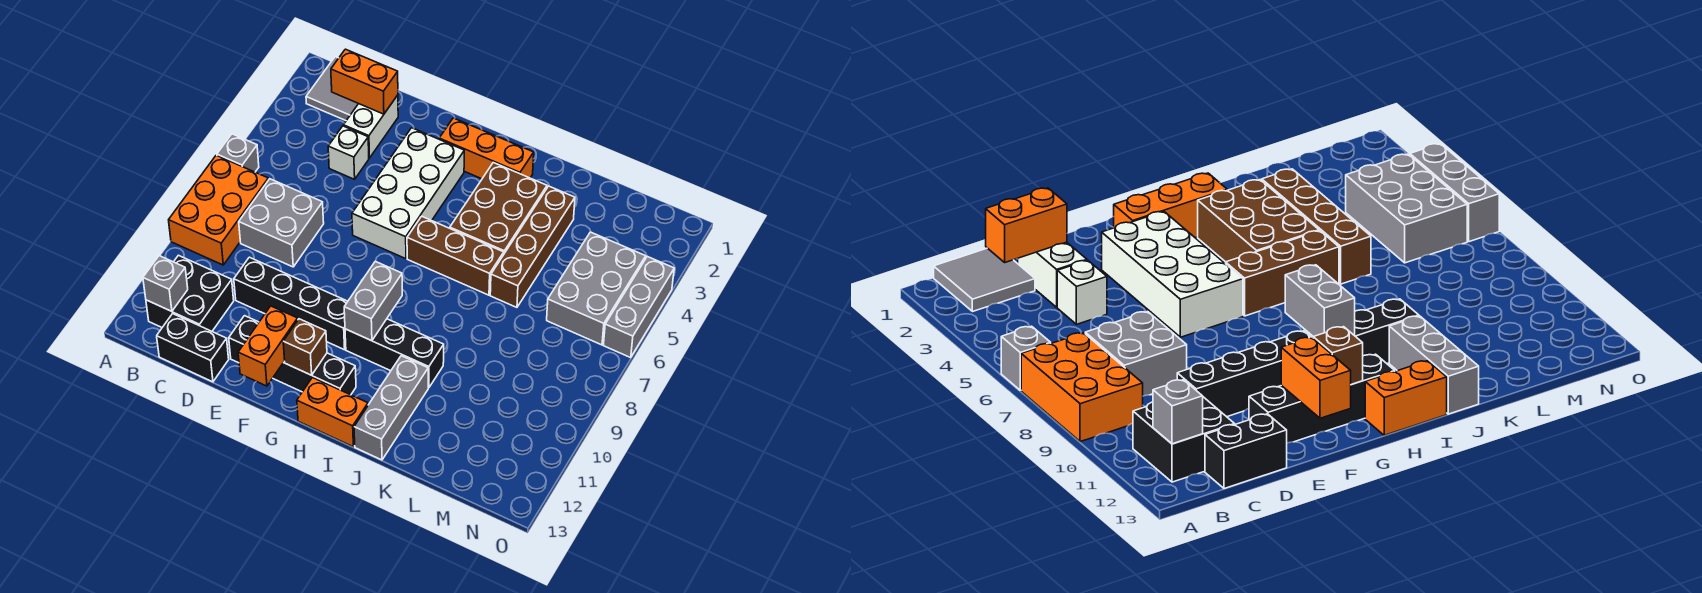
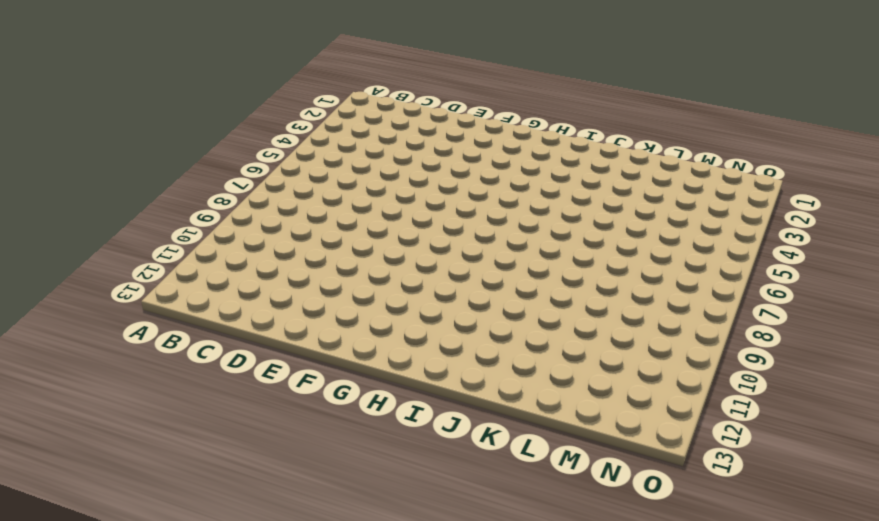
none -> grey 1x1 brick [217,134,259,172]
none -> orange 2x3 brick [169,155,268,265]
none -> grey 2x2 tile [306,57,358,121]

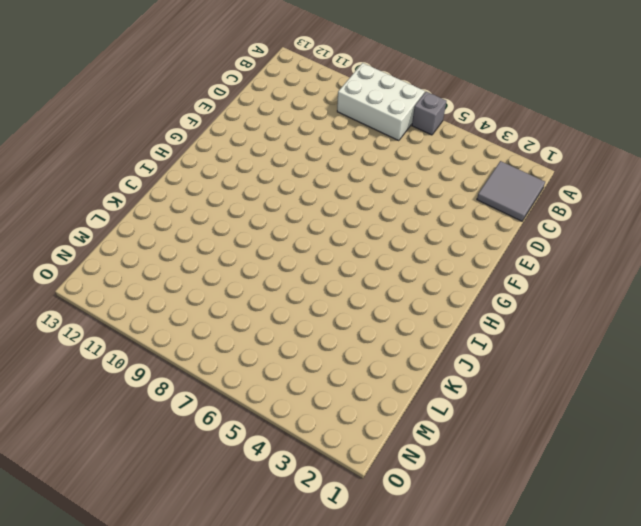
white 2x3 brick [337,63,425,141] -> orange 2x3 brick [169,155,268,265]
none -> black 2x2 brick [146,255,234,331]
none -> grey 2x2 brick [239,179,324,267]
none -> black 1x2 brick [157,314,229,382]

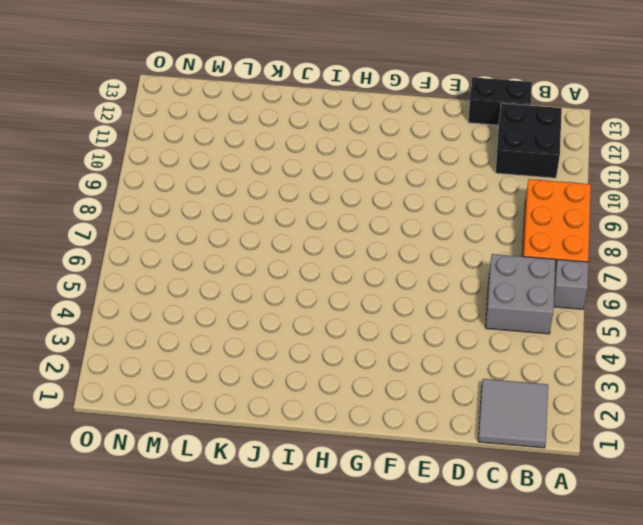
grey 2x2 brick [486,254,555,334] -> grey 2x2 brick moved to [239,179,324,267]
none -> white 1x2 brick [343,95,398,158]
none -> white 1x1 brick [328,126,369,179]
none -> black 1x4 brick [234,257,348,350]

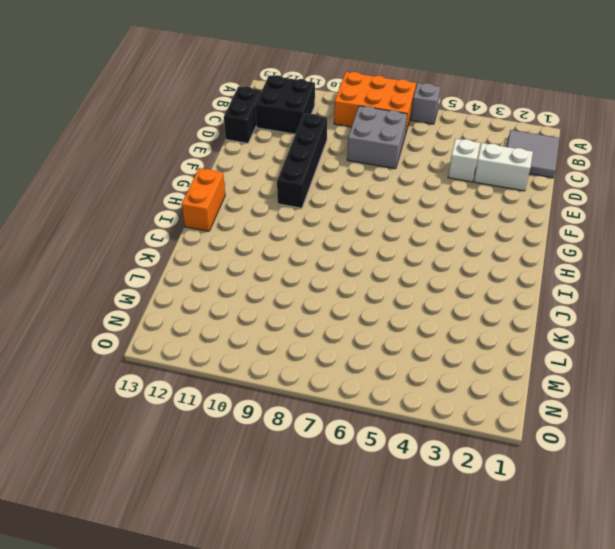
none -> black 1x4 brick [229,316,356,395]
none -> white 2x4 brick [352,128,464,259]
none -> orange 1x3 brick [439,118,534,179]

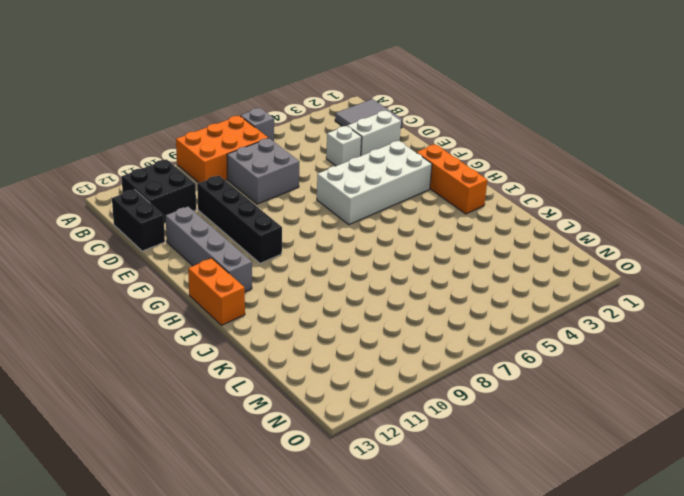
grey 1x4 brick [166,207,252,292] -> black 1x4 brick [229,316,356,395]
none -> brown 1x3 brick [407,216,504,295]
none -> black 1x3 brick [345,319,444,388]
none -> brown 2x3 brick [450,163,547,253]

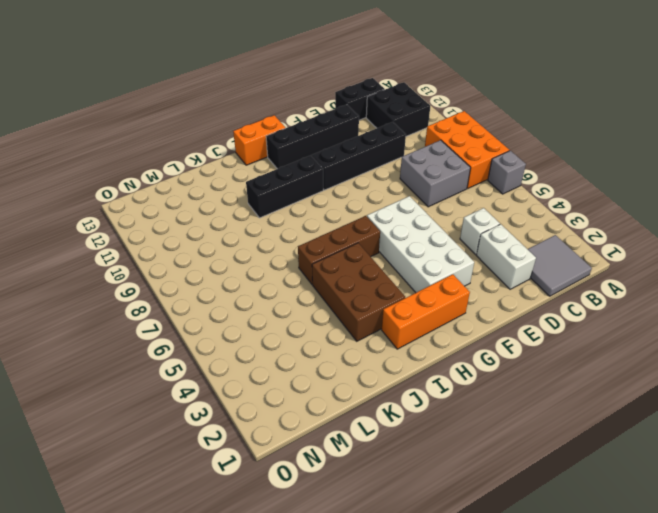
none -> grey 1x3 brick [354,356,428,460]
none -> brown 1x4 brick [490,186,575,307]
none -> grey 2x3 brick [547,232,646,345]

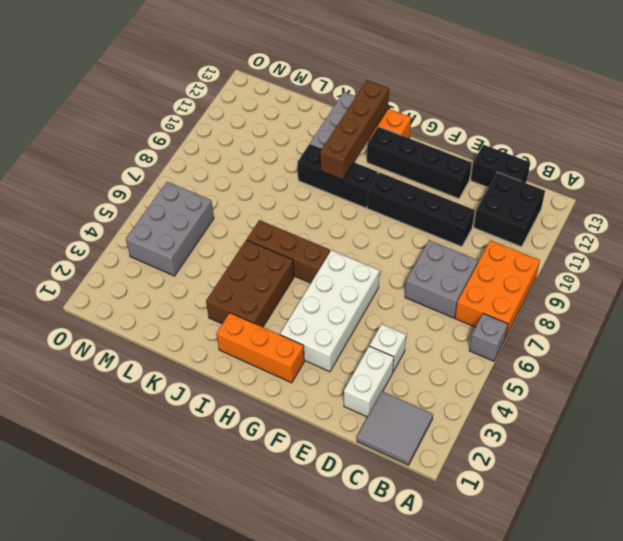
brown 1x4 brick [320,80,389,180] -> brown 1x4 brick moved to [490,186,575,307]
none -> grey 1x3 brick [603,257,674,357]
none -> grey 1x1 brick [143,256,188,311]
none -> orange 1x2 brick [331,49,398,114]

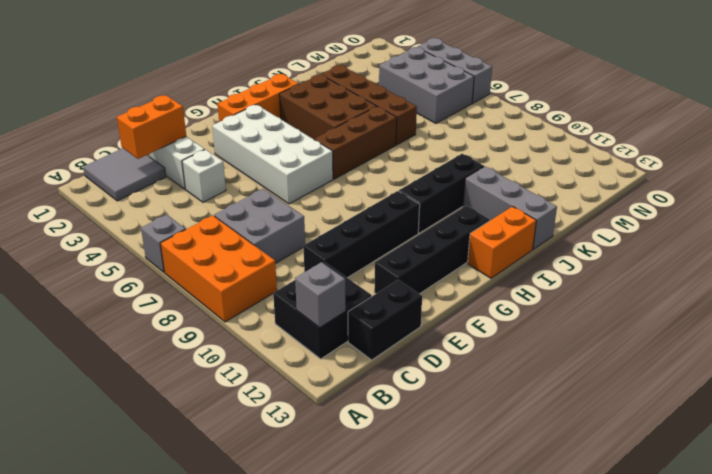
none -> orange 1x2 brick [238,306,298,386]
none -> brown 1x1 brick [283,319,327,375]
none -> grey 1x2 brick [344,261,402,341]

